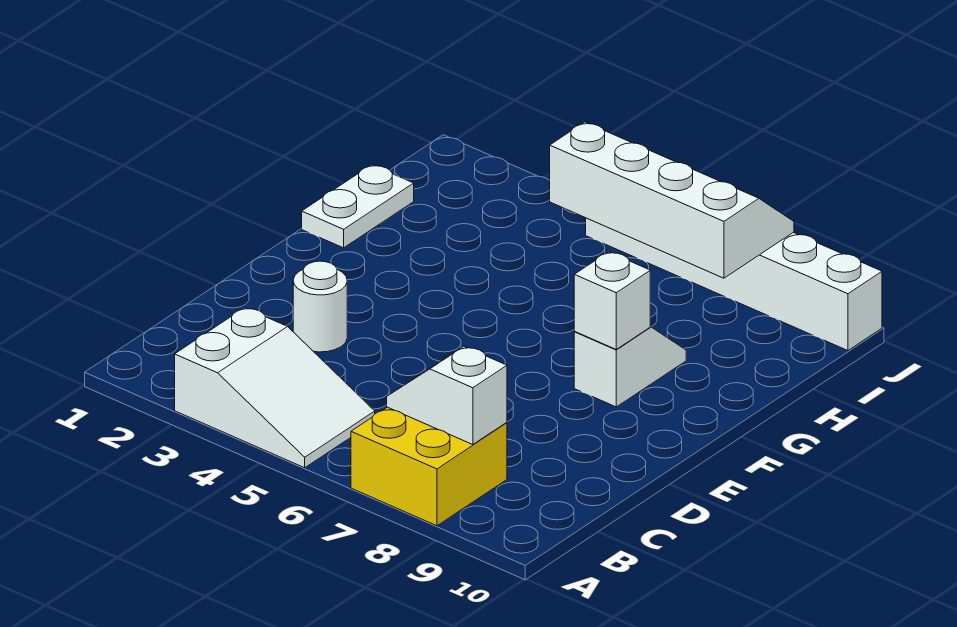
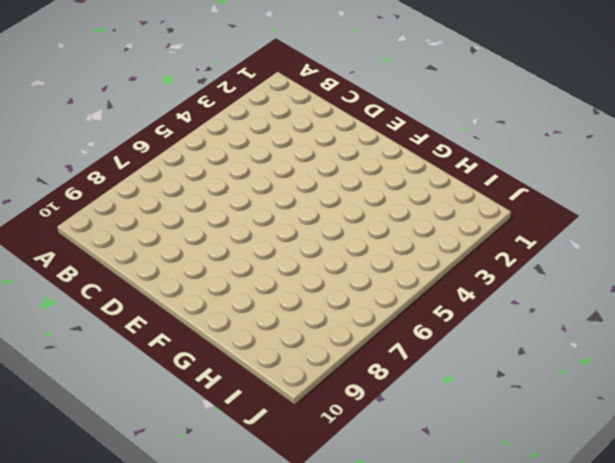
none -> white 2x3 slope [175,308,375,468]
none -> yellow 2x2 brick [351,407,507,526]

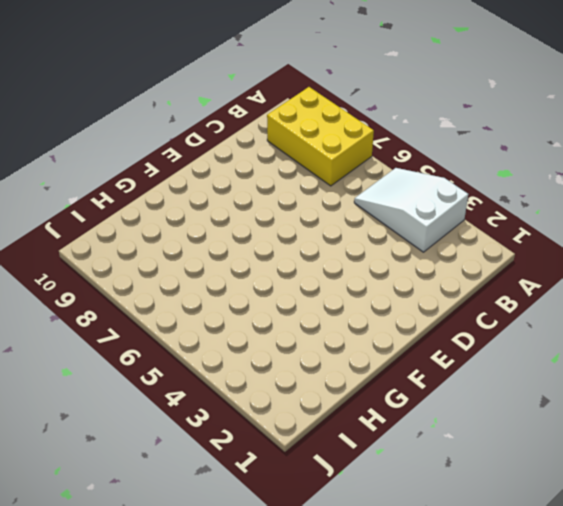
yellow 2x3 brick [267,87,374,186] -> yellow 2x2 brick [351,407,507,526]
none -> white 1x1 round brick [293,261,347,352]
none -> white 1x2 slope [574,327,686,407]

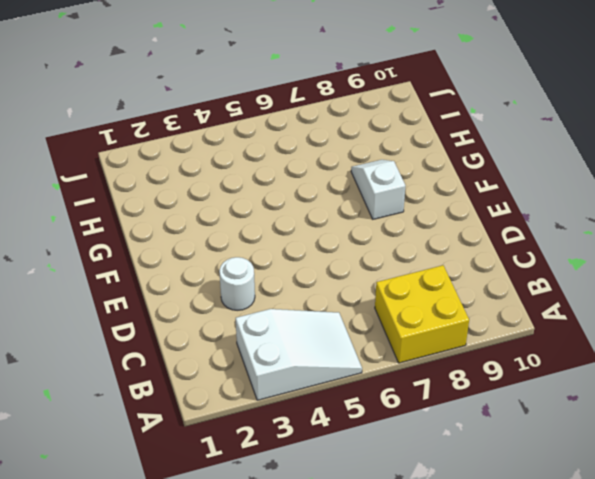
none -> white 1x2 plate [302,165,414,248]
none -> white 1x6 brick [586,218,882,351]

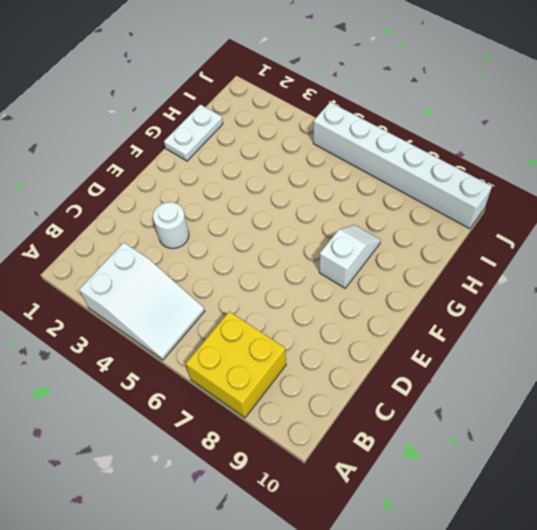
none -> white 1x2 slope [387,347,507,445]
none -> white 1x1 brick [574,252,650,349]

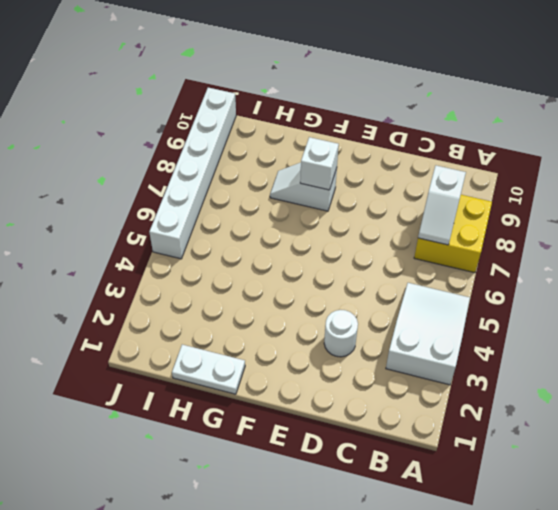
none -> white 2x4 slope [550,122,794,278]

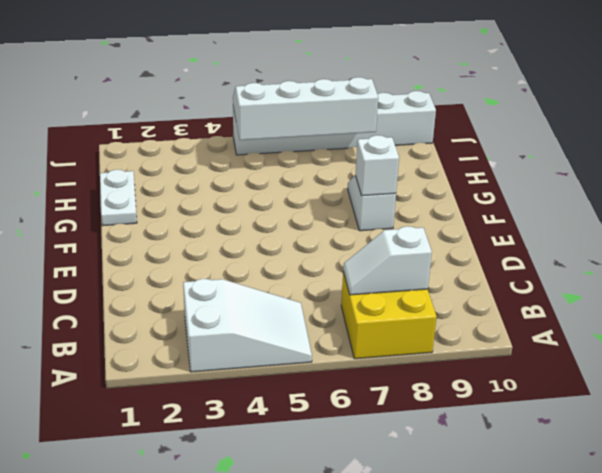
none -> white 1x1 round brick [293,261,347,352]

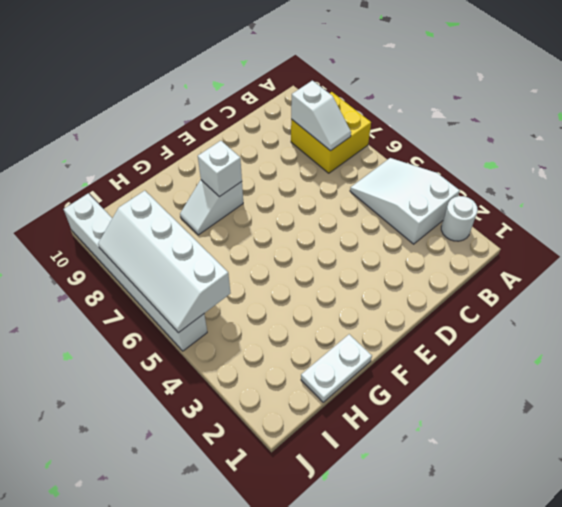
white 1x1 round brick [441,196,478,241] -> white 1x1 round brick moved to [293,261,347,352]

